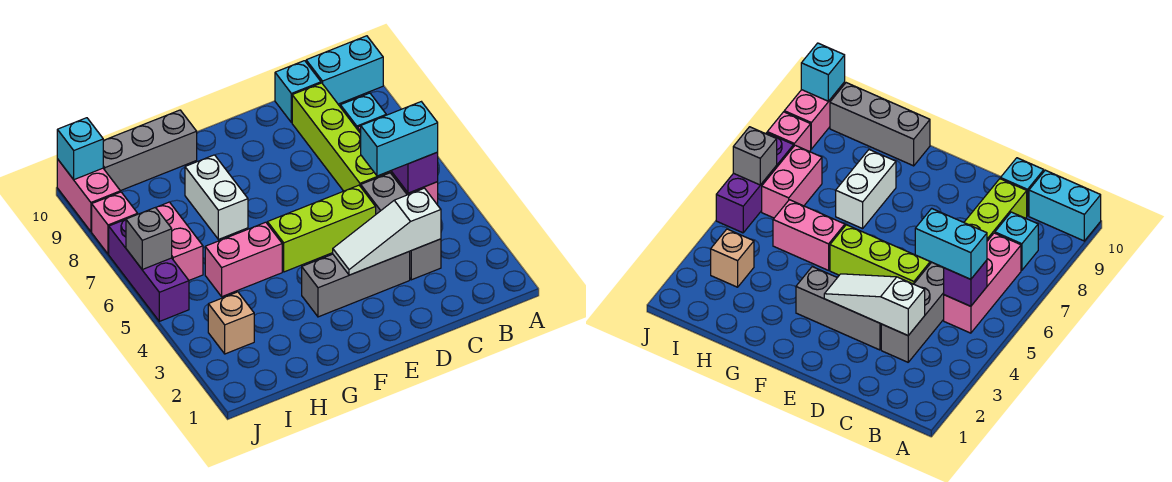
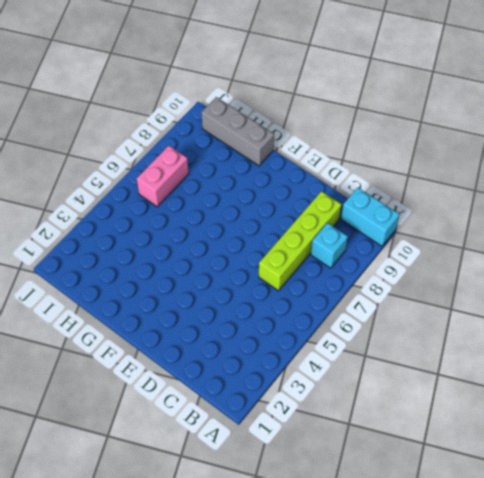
none -> pink 1x3 brick [944,233,1021,333]
none -> grey 1x3 brick [361,173,441,280]
none -> cyan 1x1 brick [275,61,321,123]

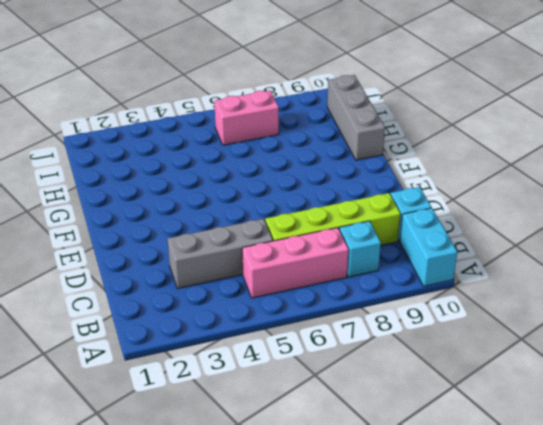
none -> grey 1x3 brick [302,251,410,317]
none -> lime 1x3 brick [267,185,376,272]
none -> pink 1x2 brick [205,222,282,297]

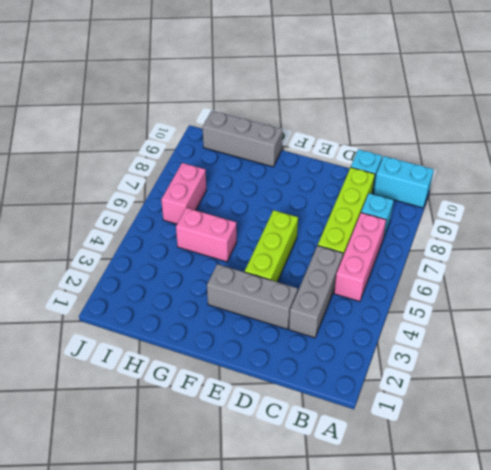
lime 1x3 brick [245,210,298,282] -> lime 1x3 brick turned to [267,185,376,272]
none -> white 1x2 brick [185,155,248,239]
none -> tan 1x1 brick [208,292,254,354]
none -> purple 1x3 brick [109,220,189,321]

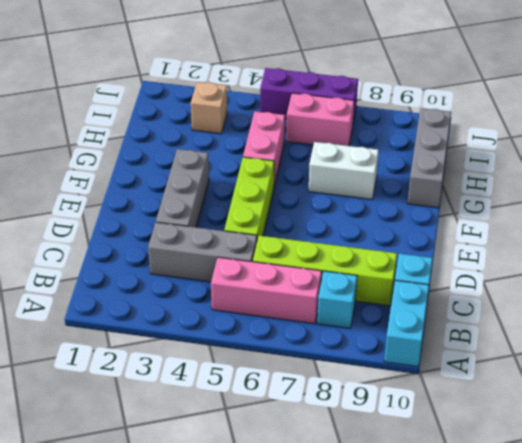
none -> pink 1x1 brick [92,192,138,254]
none -> pink 1x2 brick [57,159,120,232]
none -> purple 1x1 brick [392,152,438,193]

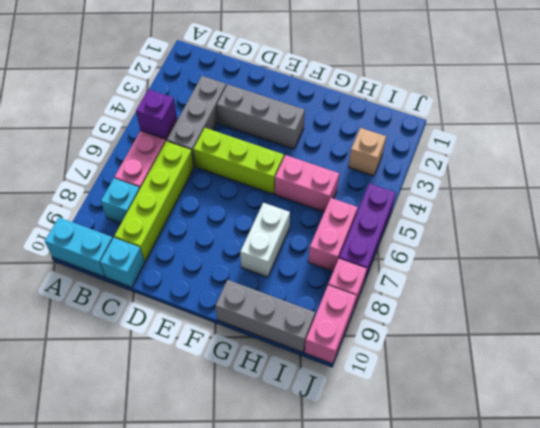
none -> white 1x3 slope [333,188,441,275]
none -> grey 1x1 brick [126,207,172,269]
none -> cyan 1x1 brick [57,118,103,180]

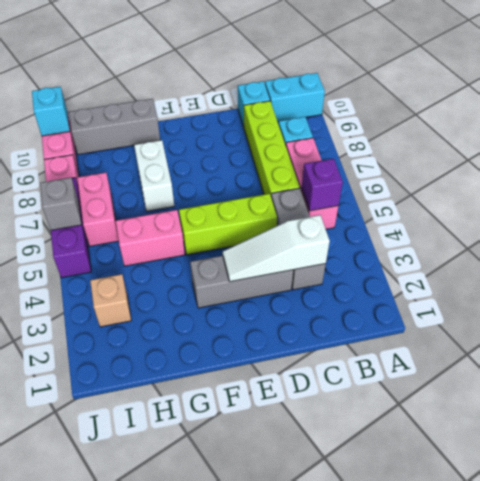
none -> cyan 1x2 brick [361,102,438,176]

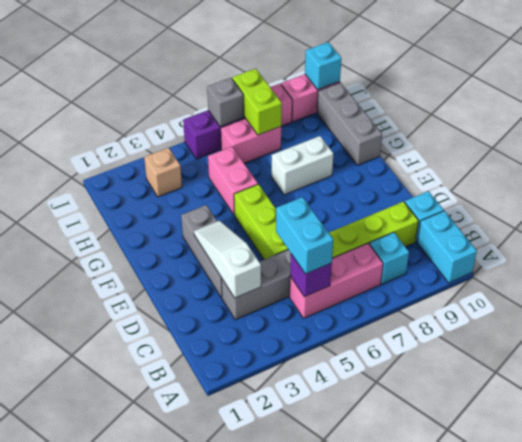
lime 1x2 brick [232,69,282,135] -> none

